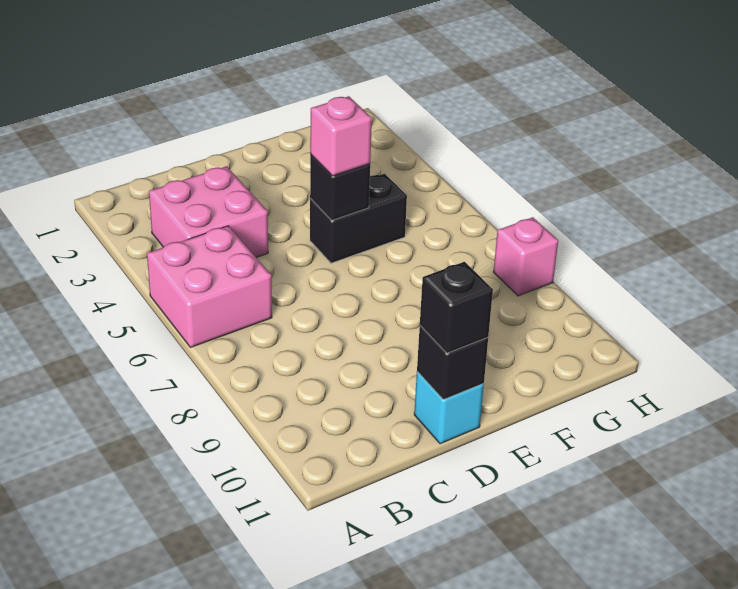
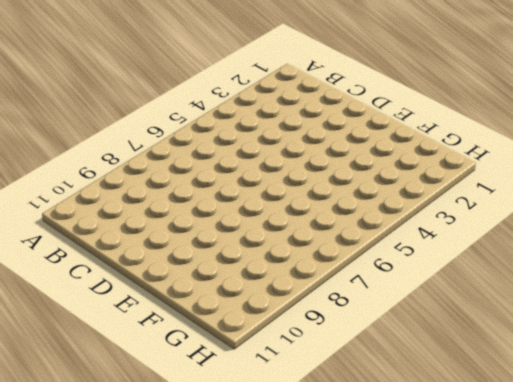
none -> pink 2x2 brick [147,226,272,347]
none -> pink 2x2 brick [149,166,268,258]

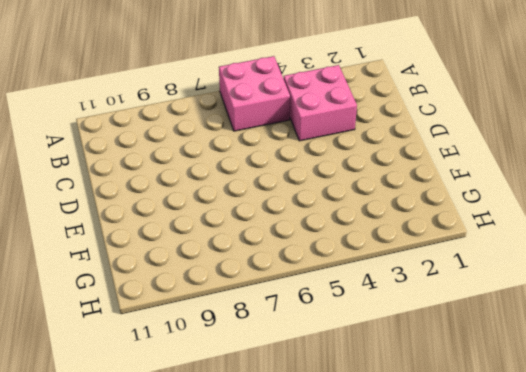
none -> cyan 1x1 brick [414,372,484,444]
none -> black 1x2 brick [310,174,407,263]

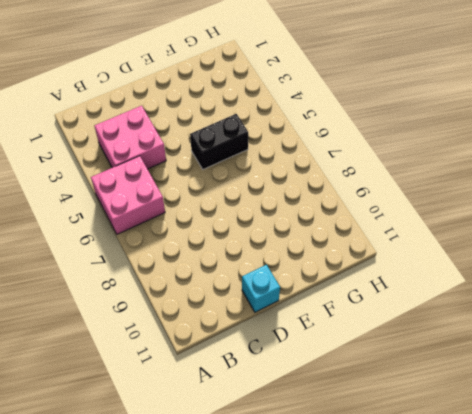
none -> pink 1x1 brick [494,217,558,296]
none -> black 1x1 brick [417,326,488,400]

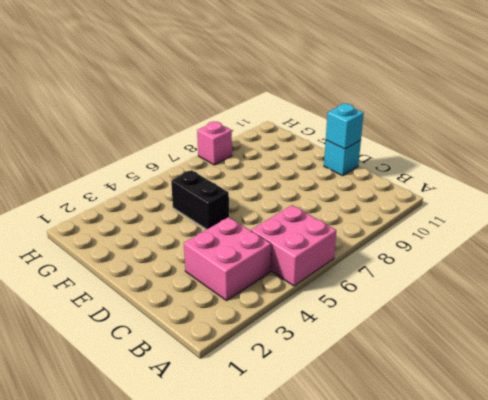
cyan 1x1 brick [326,104,364,149] -> black 1x1 brick [417,326,488,400]
none -> black 1x1 brick [310,154,370,220]
none -> black 1x1 brick [420,262,493,353]

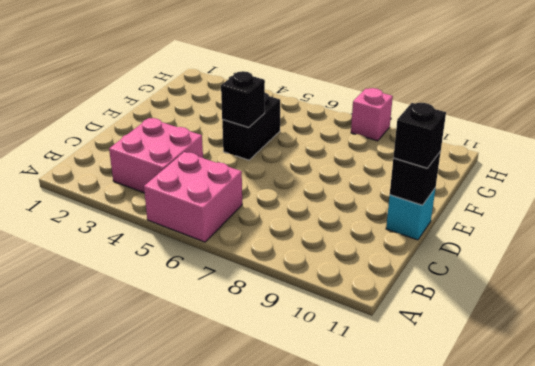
none -> pink 1x1 brick [310,96,372,176]

